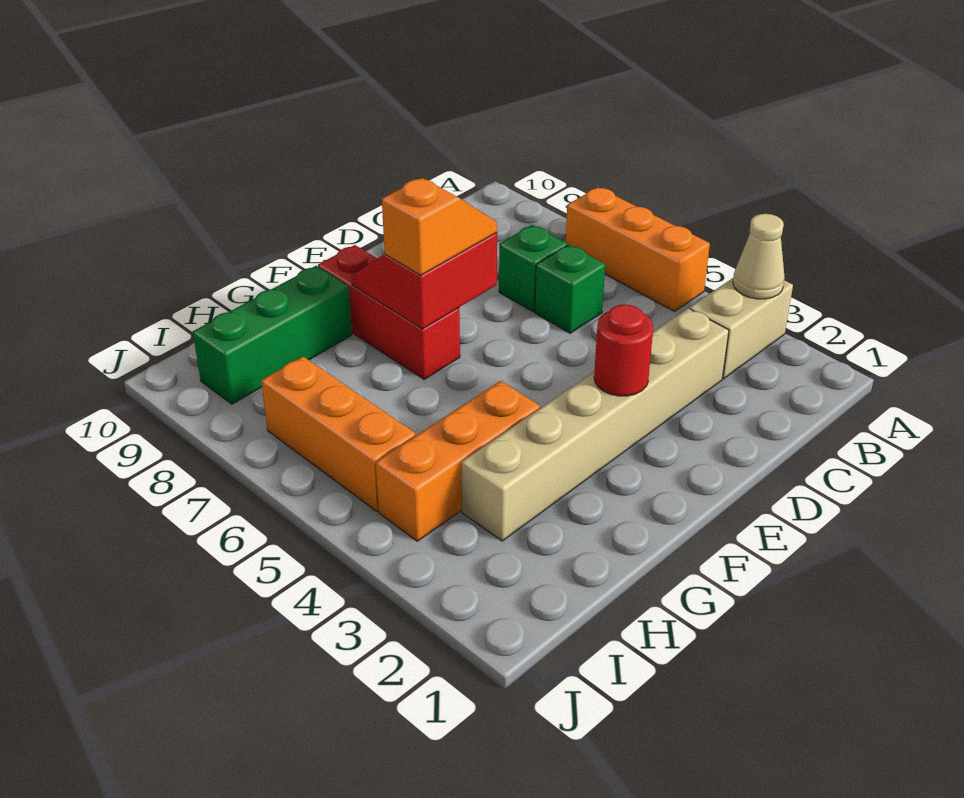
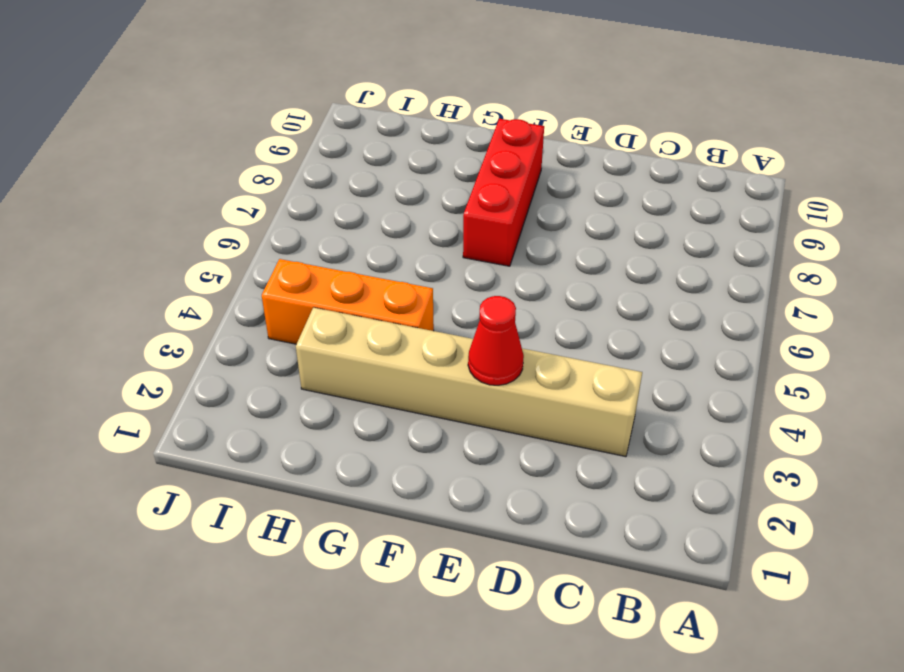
red 1x1 cone [468,296,524,385] -> red 1x1 round brick [594,305,653,396]
none -> tan 1x2 brick [690,278,793,379]
none -> orange 1x3 brick [566,187,710,311]
none -> green 1x1 brick [535,245,605,333]

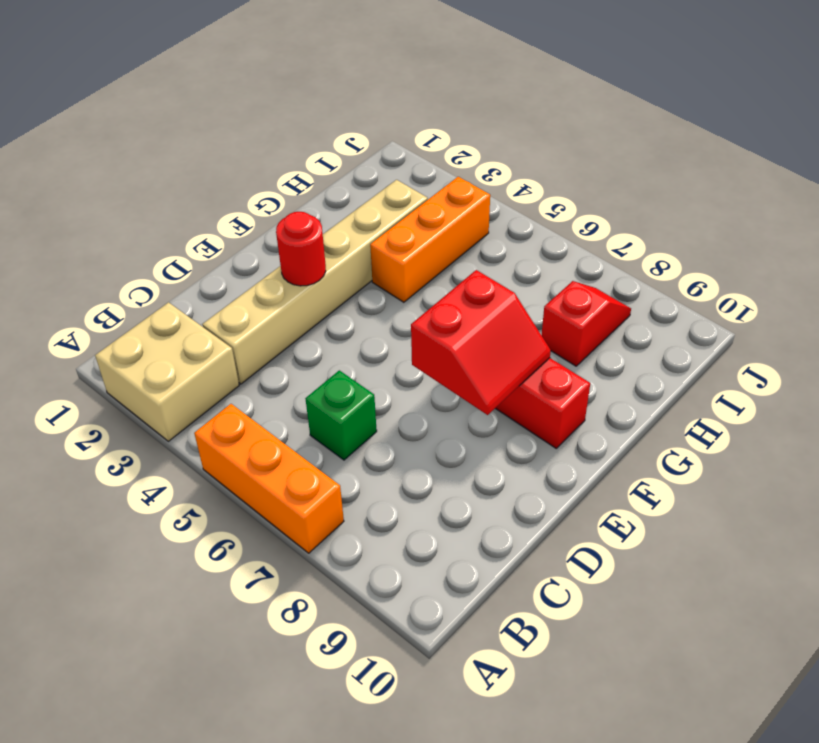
tan 2x2 brick [95,302,239,441] -> tan 1x2 brick [690,278,793,379]
red 1x2 slope [541,281,631,366] -> none
none -> green 1x1 brick [499,225,567,312]
none -> green 1x3 brick [193,266,352,404]
none -> orange 1x3 brick [261,357,416,511]

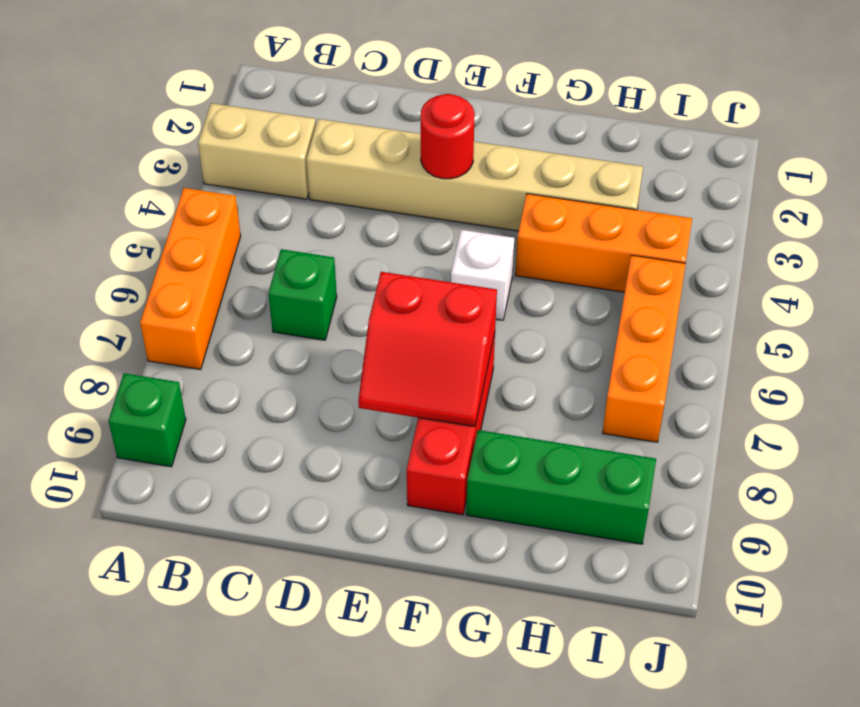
green 1x1 brick [108,373,186,467] -> green 1x1 brick moved to [499,225,567,312]
white 1x1 brick [451,230,514,320] -> none
none -> tan 1x1 cone [733,214,785,299]
none -> orange 1x2 slope [382,178,497,275]

